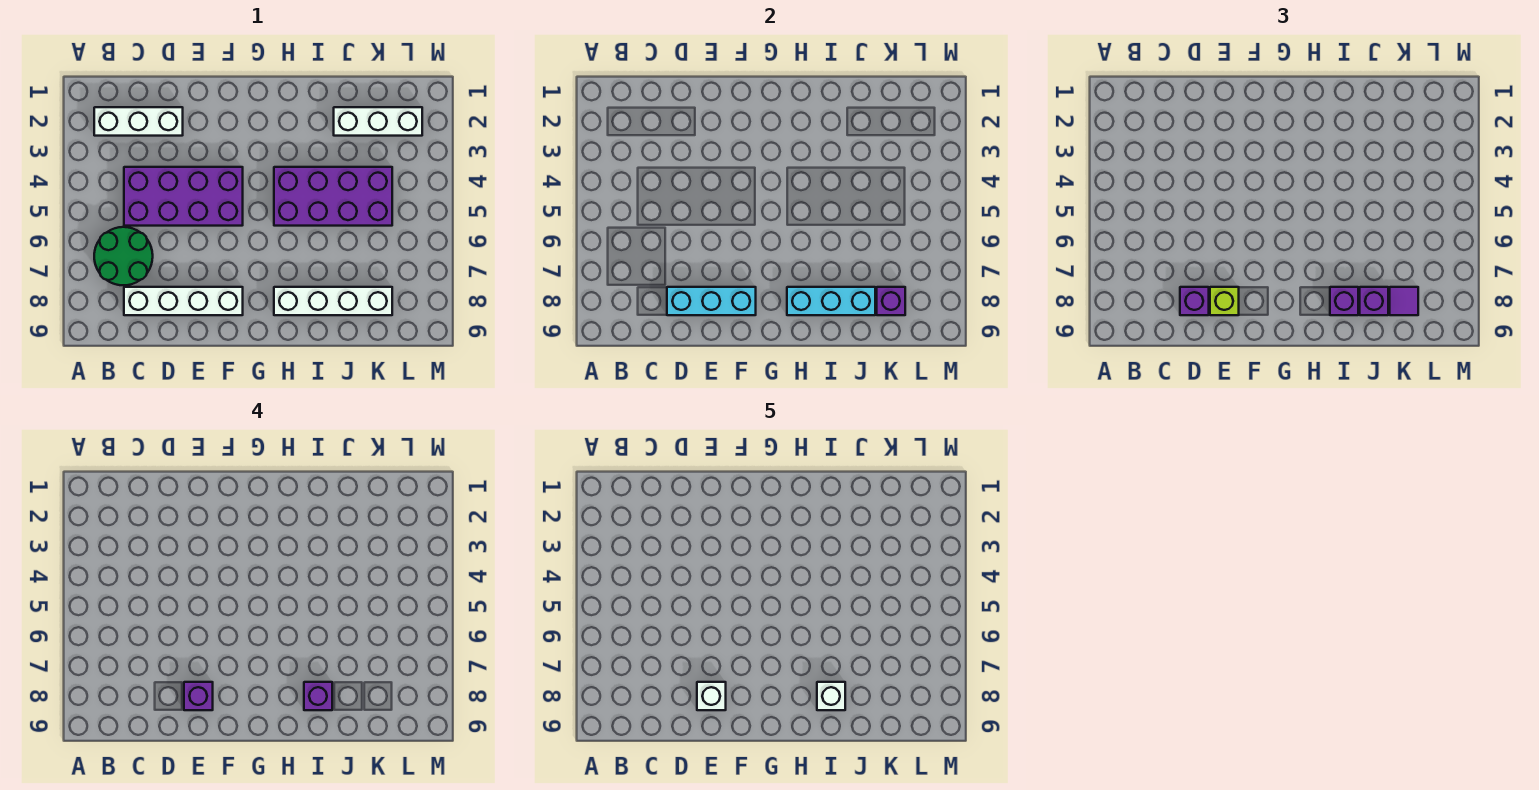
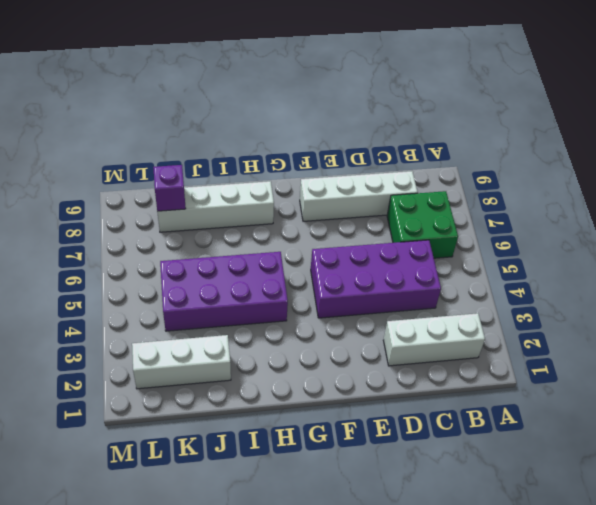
green 2x2 brick [387,191,458,258] -> green 2x2 round brick [94,227,153,285]
none -> cyan 1x3 brick [667,287,756,315]
none -> cyan 1x3 brick [787,287,875,315]
none -> purple 1x1 brick [1180,287,1209,315]

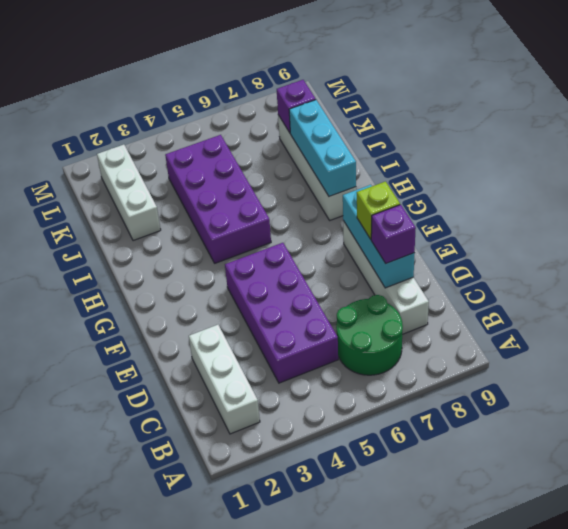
none -> purple 1x1 brick [1330,287,1358,315]
none -> purple 1x1 brick [1360,287,1388,315]
none -> purple 1x1 tile [1390,287,1418,315]

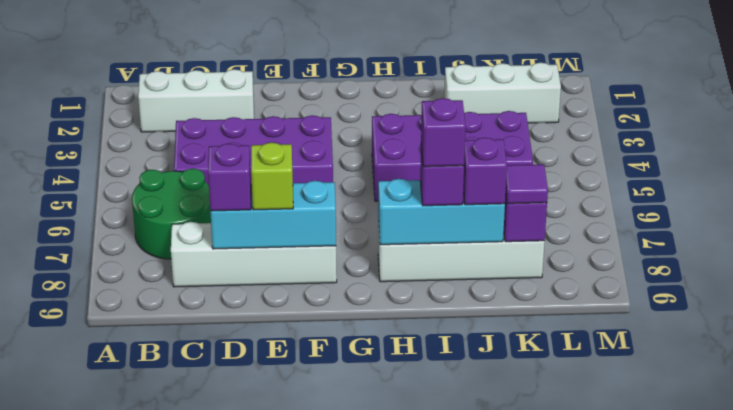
none -> purple 1x1 brick [184,682,213,710]
none -> white 1x1 brick [697,682,726,710]
none -> white 1x1 brick [817,682,845,710]

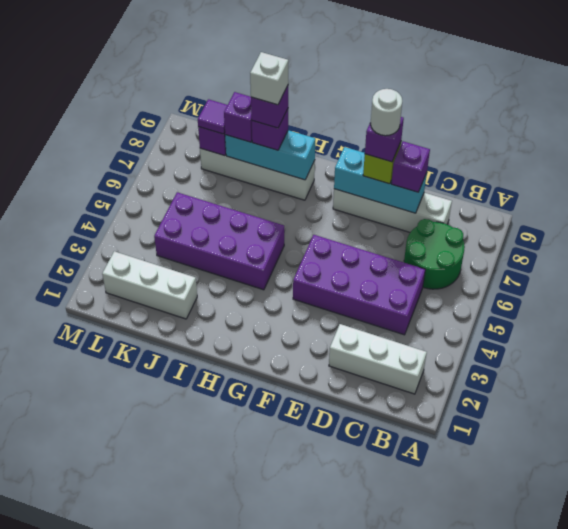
white 1x1 round brick [370,89,402,136] -> white 1x1 brick [697,682,726,710]

